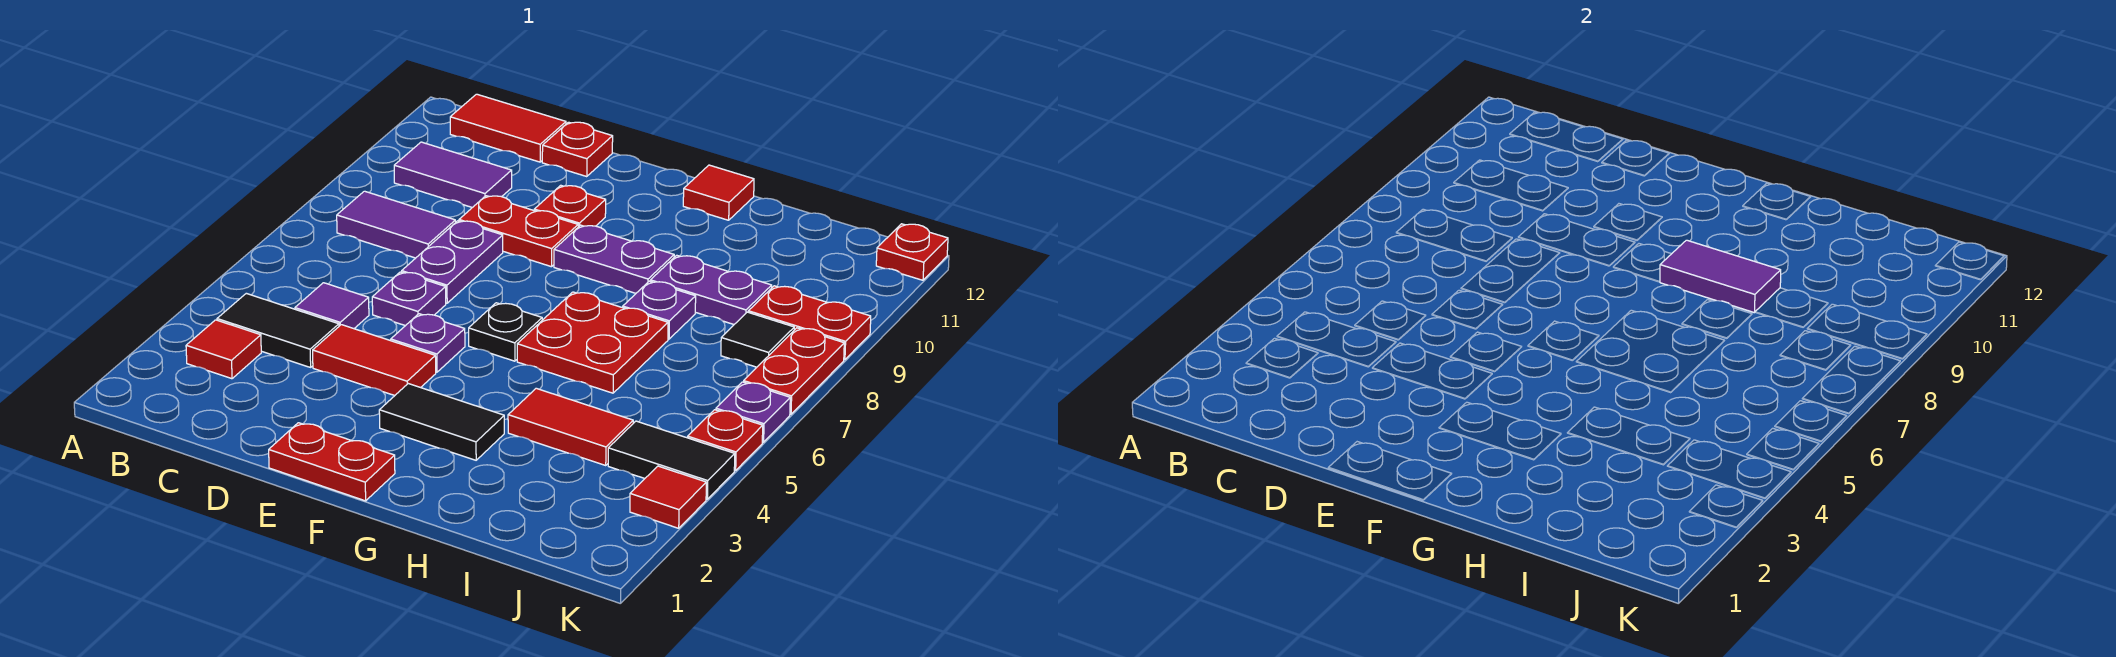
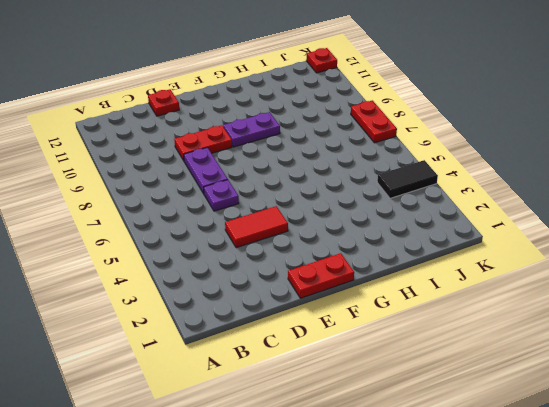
none -> red 1x1 tile [186,320,261,379]
none -> black 1x2 tile [217,293,339,367]
none -> purple 1x2 tile [337,191,456,258]
none -> purple 1x2 tile [394,142,512,208]

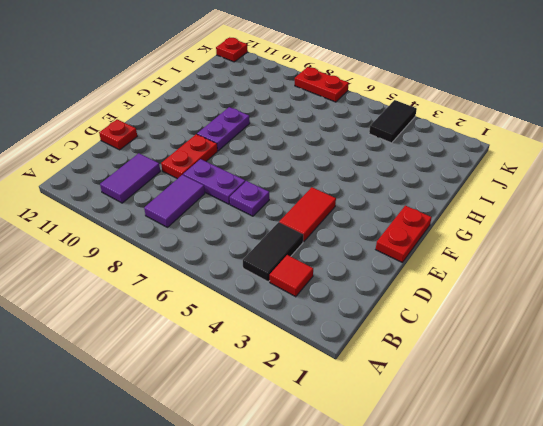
none -> red 1x2 tile [450,94,566,162]
none -> purple 1x1 tile [295,283,369,329]
none -> purple 1x1 plate [391,314,465,372]
none -> red 1x1 plate [534,185,606,227]

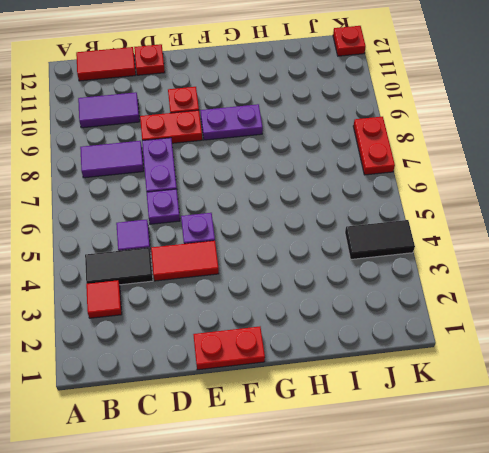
none -> black 1x2 tile [379,384,504,460]
none -> black 1x1 plate [469,303,542,361]
none -> red 2x2 plate [517,292,668,393]
none -> red 1x1 tile [683,165,754,220]

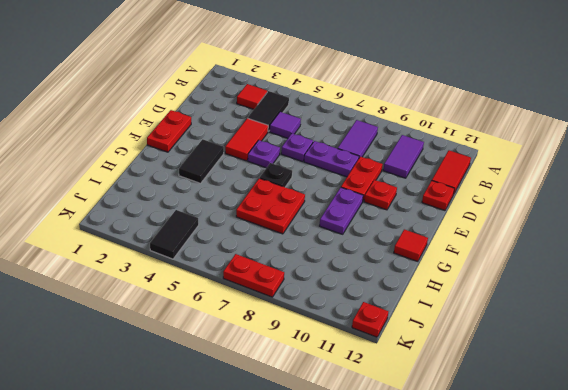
none -> red 1x2 tile [508,388,633,465]
none -> purple 1x1 plate [623,281,696,339]
none -> purple 1x2 plate [650,255,772,324]
none -> black 1x1 tile [721,312,794,367]

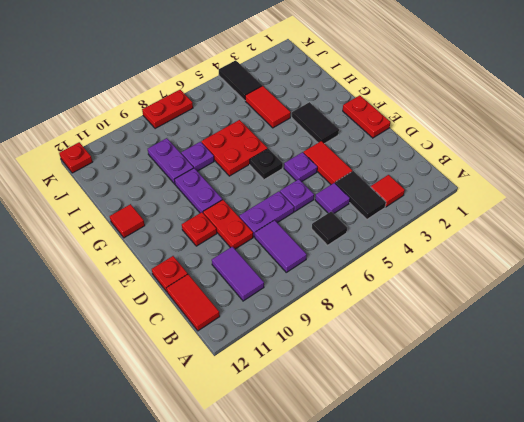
black 1x1 tile [312,212,347,245] -> black 1x1 tile moved to [721,312,794,367]
none -> red 1x2 plate [748,286,871,360]
none -> red 1x1 tile [630,466,706,528]
none -> red 1x1 plate [688,410,763,471]
none -> purple 1x1 plate [716,382,790,442]

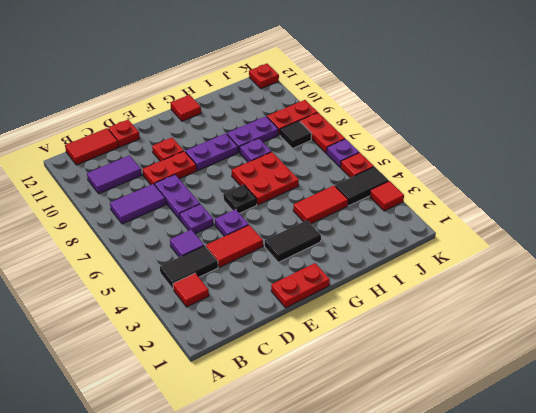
none -> purple 1x2 tile [1660,240,1781,313]

